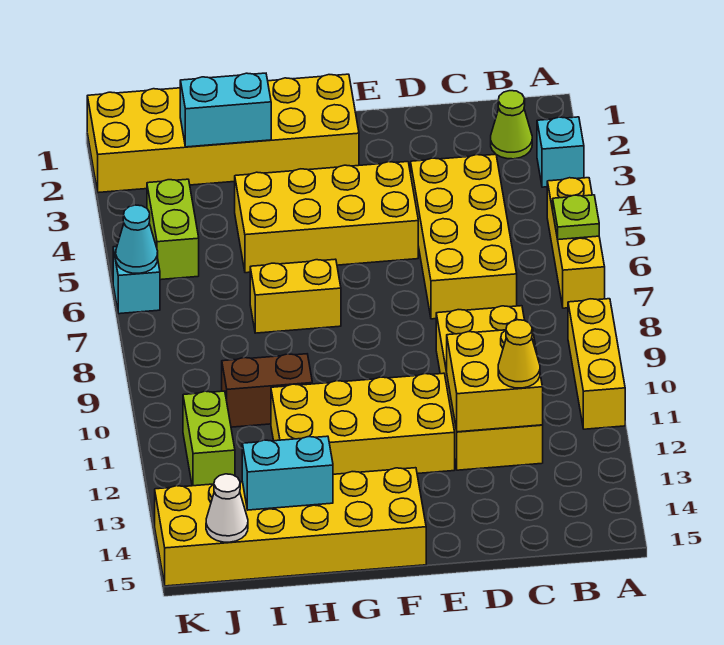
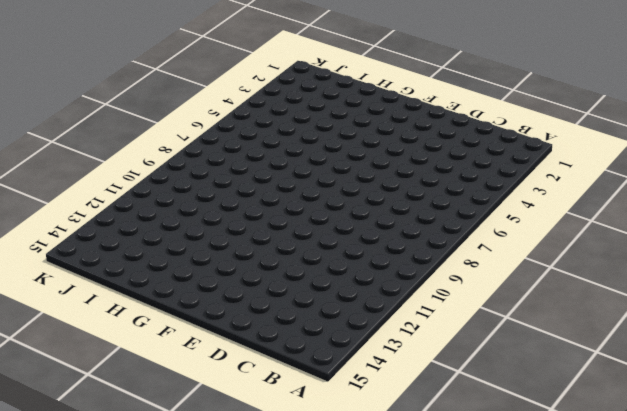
none -> cyan 1x1 brick [537,117,584,187]
none -> yellow 1x3 brick [547,178,605,308]
none -> yellow 1x3 brick [568,299,625,429]

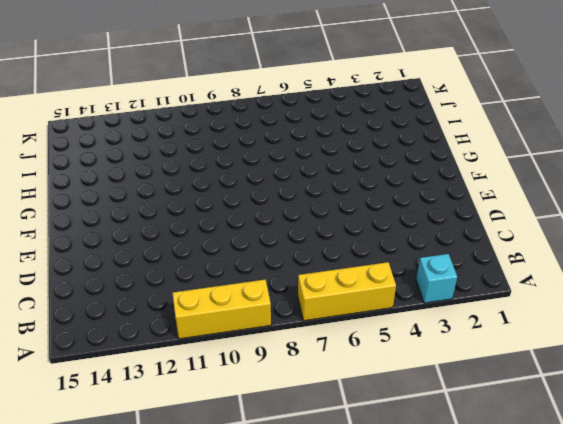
none -> lime 1x1 cone [491,91,532,159]
none -> yellow 2x4 brick [411,154,517,319]
none -> yellow 2x4 brick [436,306,543,470]

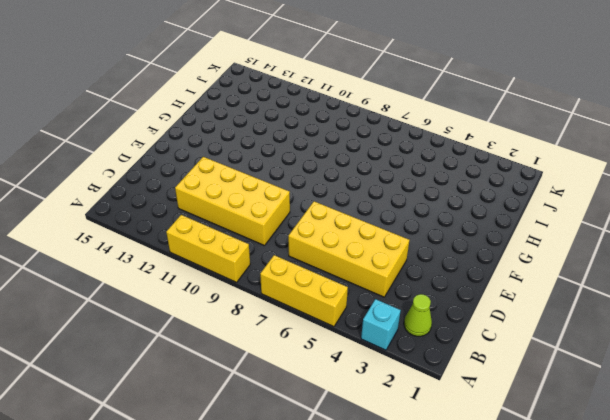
none -> yellow 2x4 brick [235,162,418,273]
none -> yellow 2x4 brick [271,373,455,474]
none -> yellow 2x6 brick [87,74,359,193]

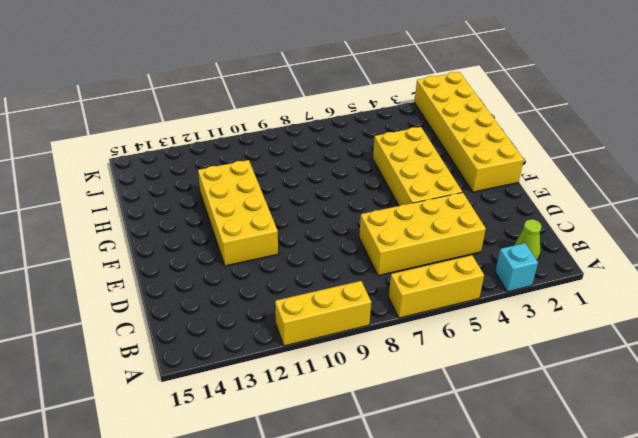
none -> yellow 2x4 brick [436,306,543,470]
none -> yellow 2x6 brick [155,468,426,586]
none -> yellow 1x2 brick [250,259,341,333]

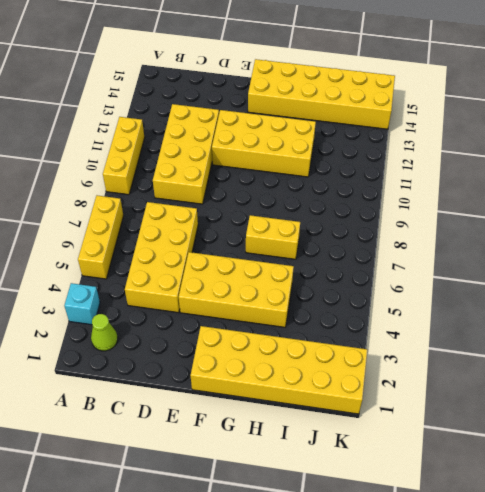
none -> brown 1x2 brick [222,354,312,427]
none -> lime 1x2 brick [147,179,199,280]
none -> lime 1x2 brick [183,391,235,486]

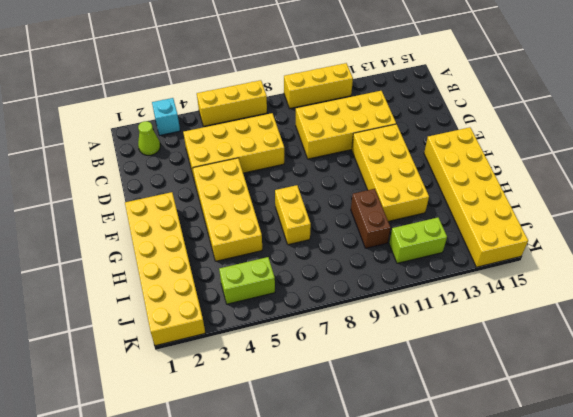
none -> cyan 1x1 brick [113,246,160,314]
none -> lime 1x1 plate [553,195,599,240]
none -> yellow 2x2 brick [447,328,543,432]

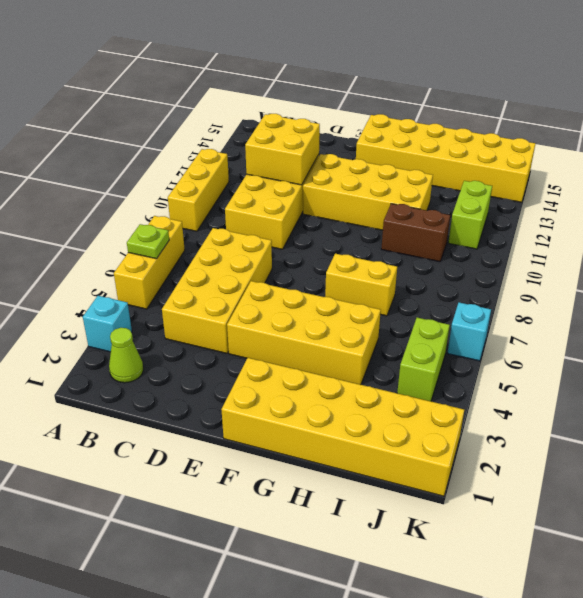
none -> cyan 1x2 brick [180,73,271,147]
none -> cyan 1x2 brick [242,436,333,510]
none -> white 1x1 cone [206,474,248,542]

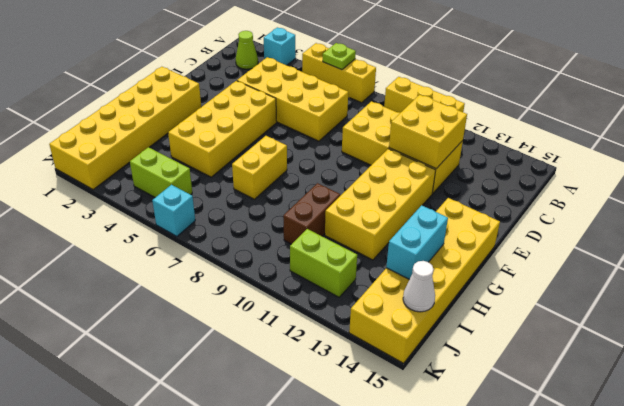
none -> cyan 1x2 brick [180,73,271,147]
none -> cyan 1x1 cone [116,205,158,273]
none -> yellow 1x1 cone [498,320,540,388]

